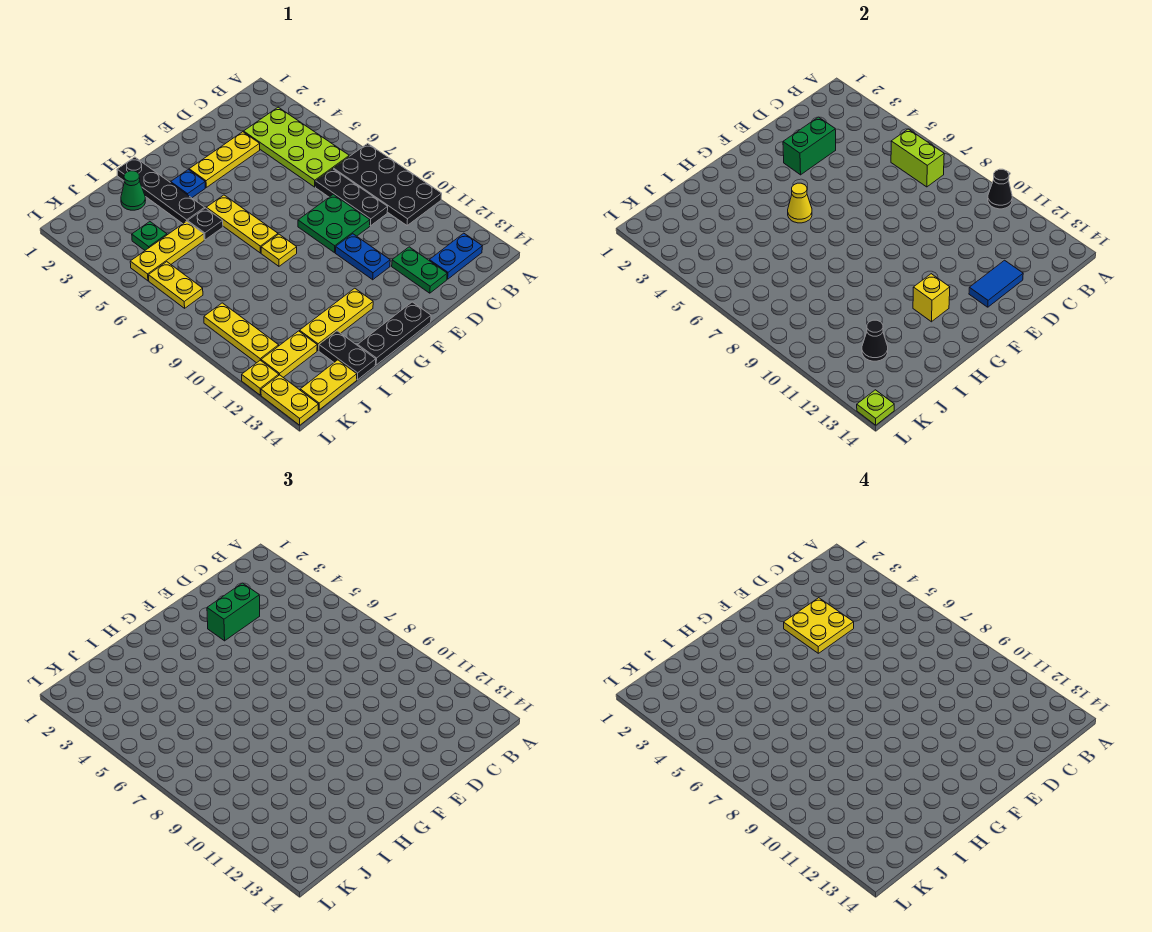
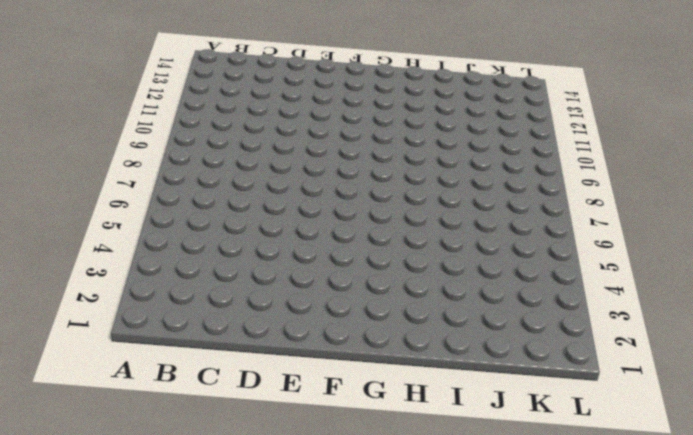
none -> black 2x4 plate [333,144,442,225]
none -> lime 2x4 plate [244,107,349,187]
none -> blue 1x2 plate [429,233,482,279]
none -> black 1x3 plate [316,169,388,226]

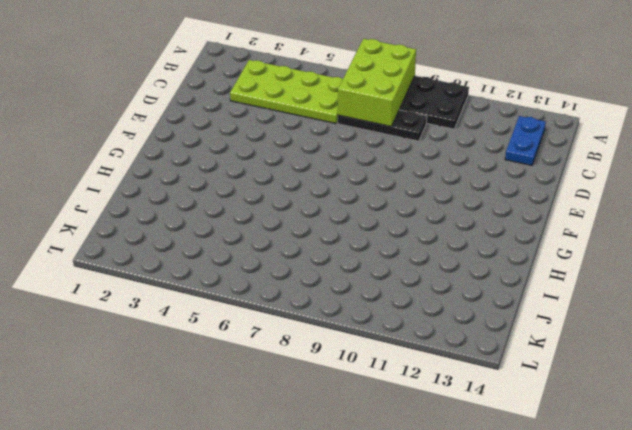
lime 2x3 brick [338,39,416,127] -> lime 1x2 brick [891,129,944,187]
none -> yellow 1x3 plate [189,132,260,187]
none -> green 2x2 plate [298,194,370,253]
none -> green 1x2 plate [392,247,447,293]
none -> blue 1x2 plate [336,234,390,280]

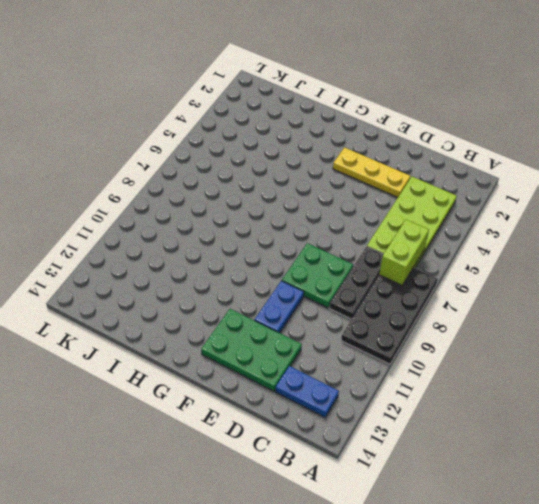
green 2x3 plate [201,309,302,391] -> green 1x2 plate [392,247,447,293]
none -> black 1x3 plate [358,302,431,365]
none -> blue 1x1 plate [171,169,205,198]
none -> yellow 1x3 plate [206,195,278,253]
none -> yellow 1x1 plate [261,234,297,266]

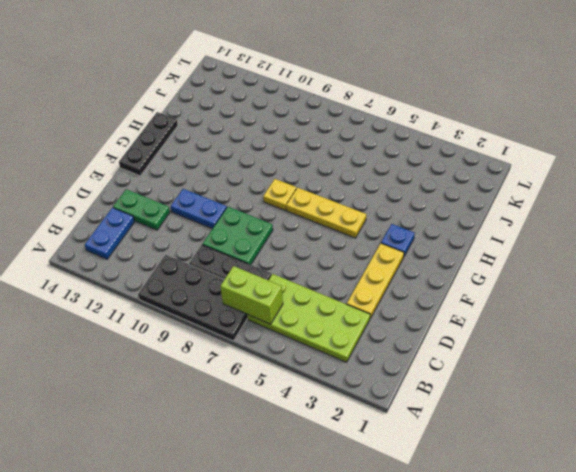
none -> yellow 1x3 plate [300,288,373,350]
none -> black 1x4 plate [117,157,205,224]
none -> black 1x1 plate [188,208,223,240]
none -> green 1x1 cone [121,171,146,210]

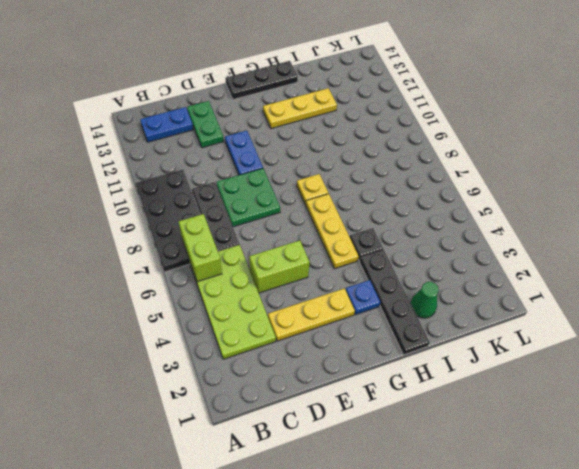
lime 1x2 brick [249,240,310,293] -> none
none -> yellow 1x3 plate [130,221,204,281]
none -> black 1x2 plate [319,331,376,380]
none -> green 1x1 plate [132,222,167,250]
none -> yellow 1x2 plate [261,331,317,377]

